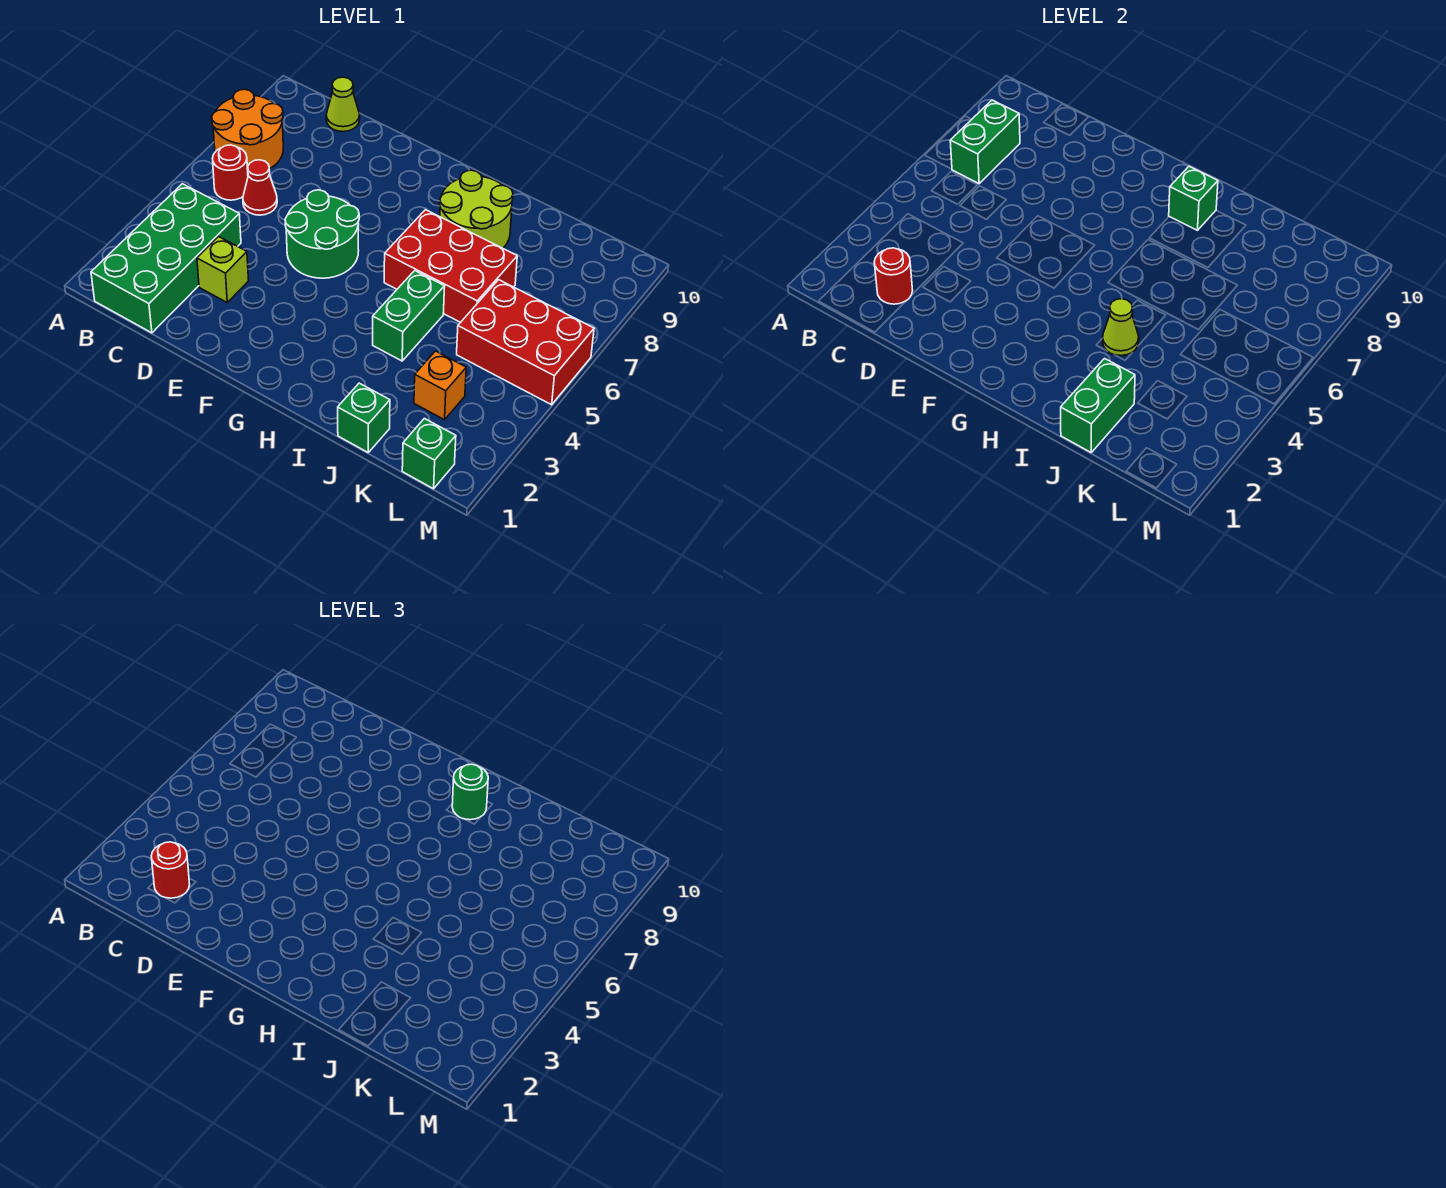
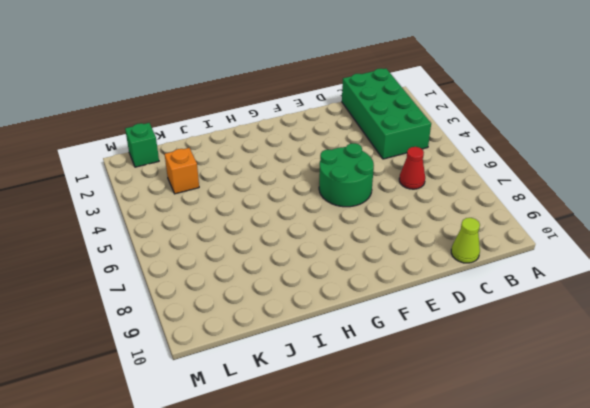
none -> orange 2x2 round brick [212,89,283,169]
none -> red 1x1 round brick [212,145,248,200]
none -> lime 1x1 brick [197,237,249,302]

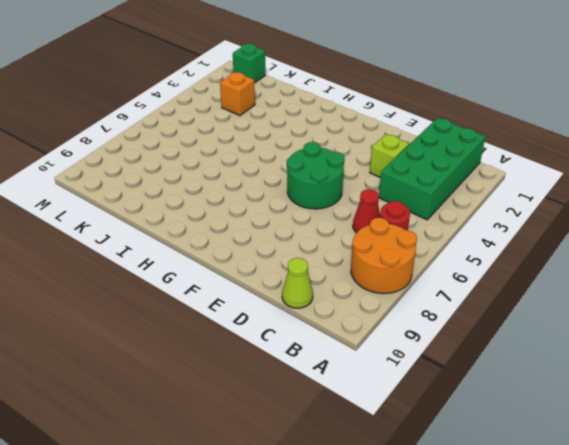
none -> red 2x3 brick [384,210,517,322]
none -> lime 2x2 round brick [440,170,513,248]
none -> green 1x2 brick [373,271,445,361]

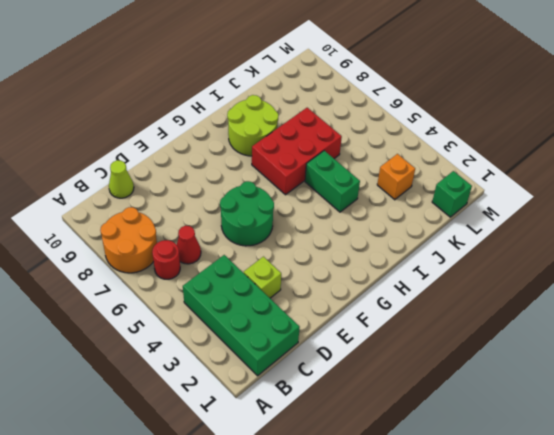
none -> green 1x1 brick [338,383,390,452]
none -> red 2x3 brick [457,280,594,405]
none -> green 1x2 brick [950,100,1020,184]

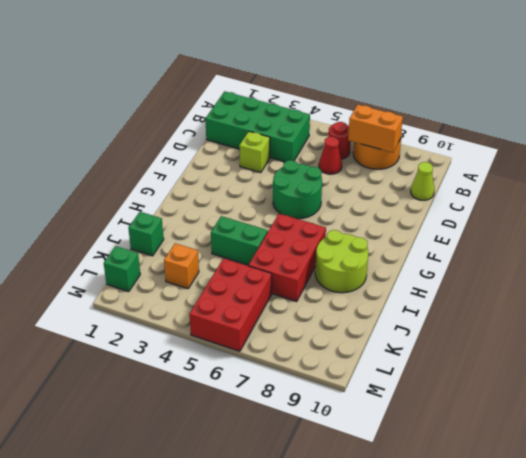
orange 1x2 brick [348,105,403,153] -> green 1x2 brick [950,100,1020,184]
none -> red 1x1 round brick [874,248,913,304]
none -> green 1x1 brick [1169,166,1218,230]
none -> lime 1x1 cone [1103,299,1139,356]

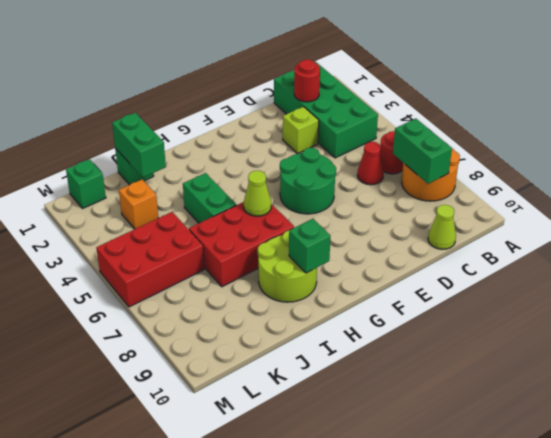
lime 1x1 cone [244,171,271,216] -> lime 1x1 cone moved to [1103,299,1139,356]
none -> red 1x1 round brick [151,842,190,898]
none -> green 1x1 round brick [452,764,488,820]

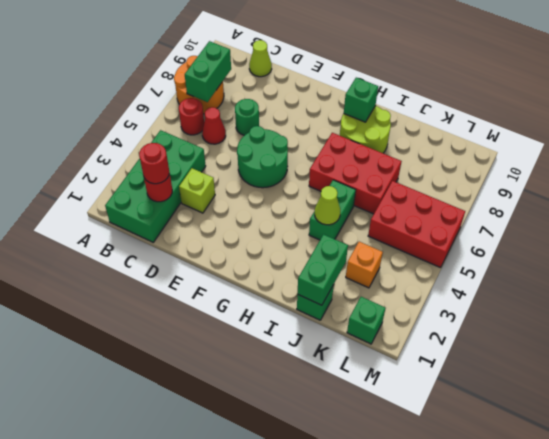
green 1x1 round brick [235,99,259,135] -> green 1x1 round brick moved to [452,764,488,820]

